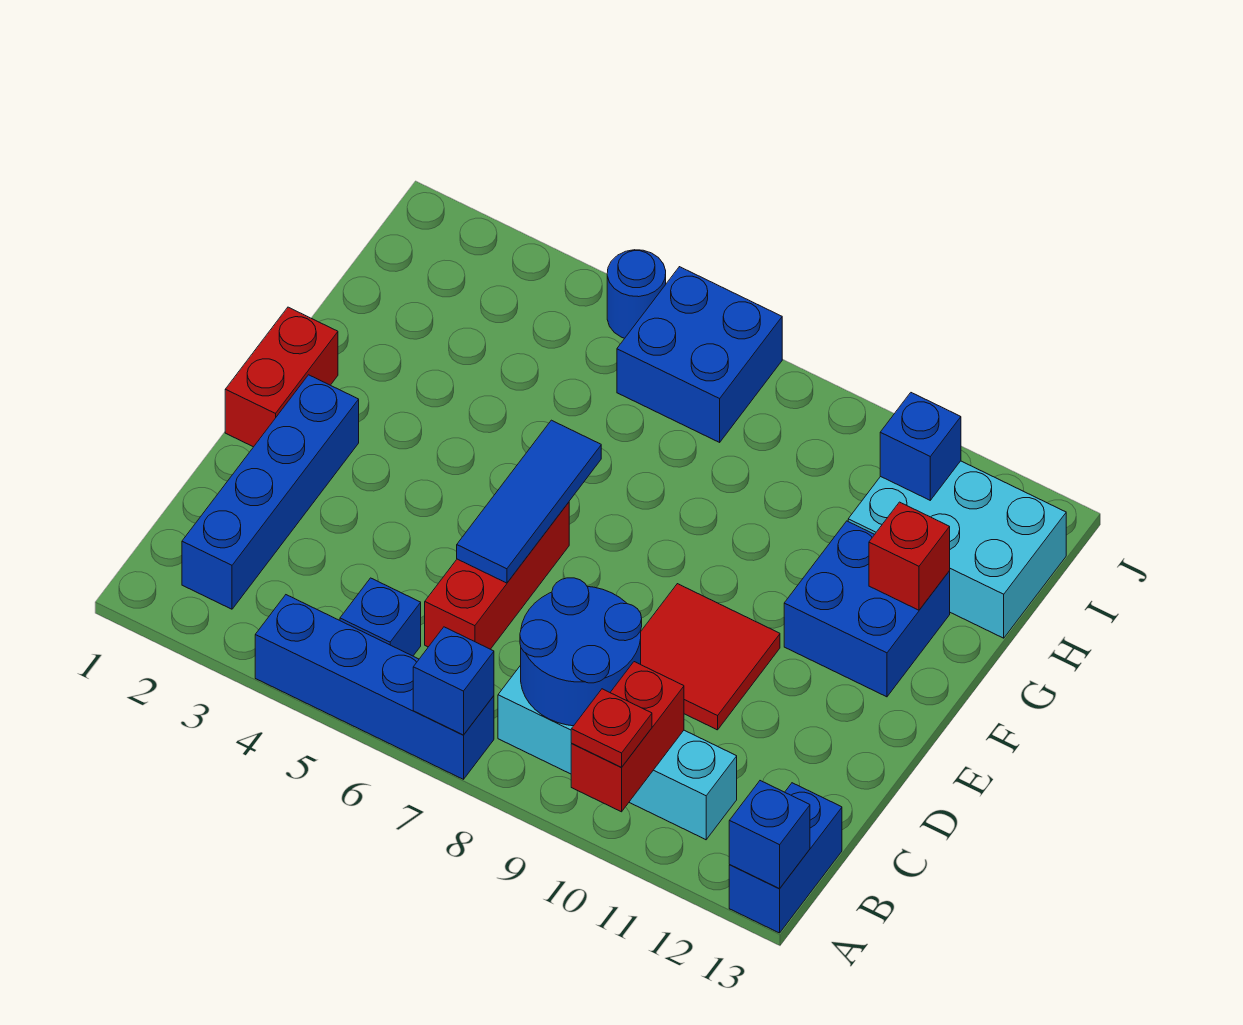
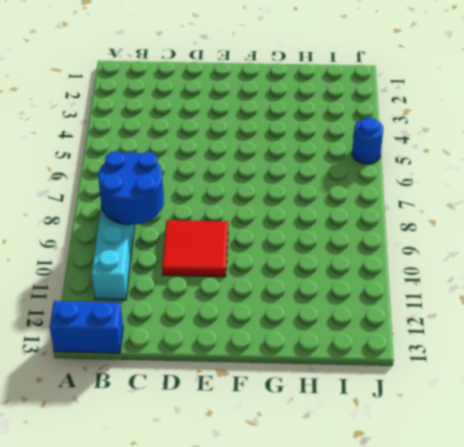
none -> blue 1x4 brick [255,595,494,779]
none -> blue 1x4 brick [182,375,359,609]
none -> blue 1x1 brick [340,578,421,656]

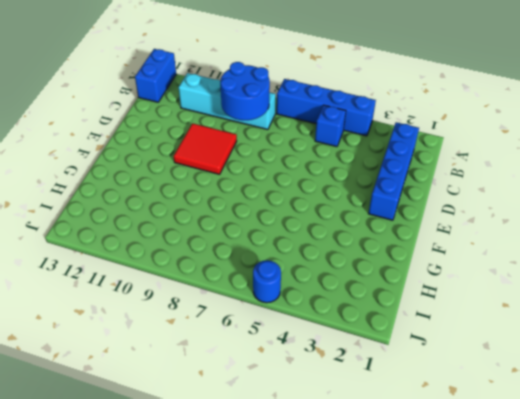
none -> red 1x3 brick [425,502,569,649]
none -> red 1x2 brick [225,307,338,447]
none -> blue 2x2 brick [784,521,950,697]

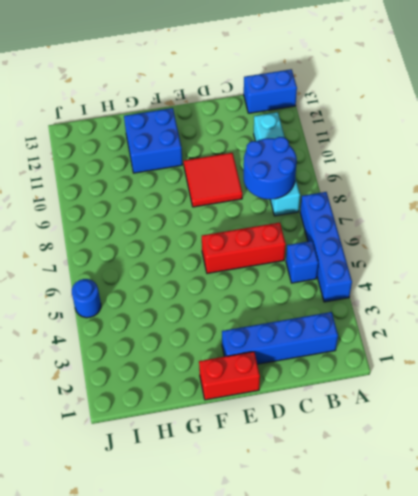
none -> cyan 2x3 brick [848,461,1066,638]
none -> blue 2x2 brick [617,267,782,442]
none -> blue 1x1 brick [413,627,494,735]

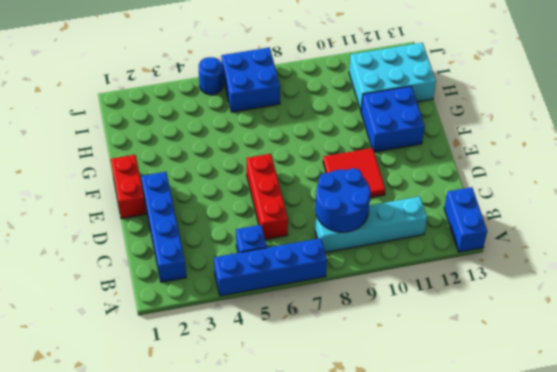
none -> blue 1x1 brick [413,627,494,735]
none -> red 1x2 brick [571,662,684,812]
none -> blue 1x1 brick [729,781,810,889]

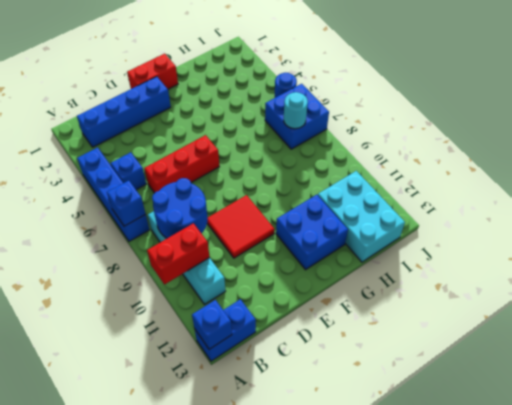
cyan 1x1 round brick [284,92,308,129] -> none
none -> blue 1x3 tile [457,420,601,583]
none -> red 1x1 brick [869,502,950,610]
none -> blue 1x1 brick [880,393,961,500]

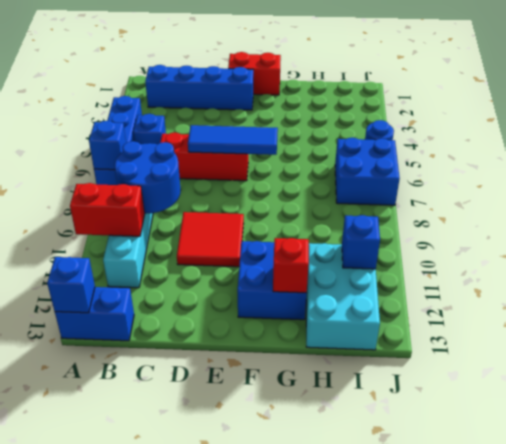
none -> red 1x1 plate [571,689,652,767]

